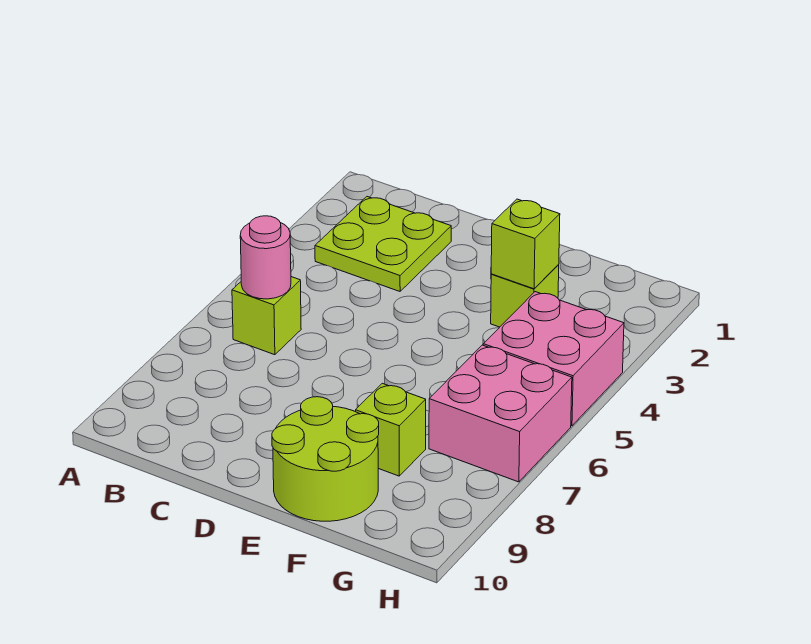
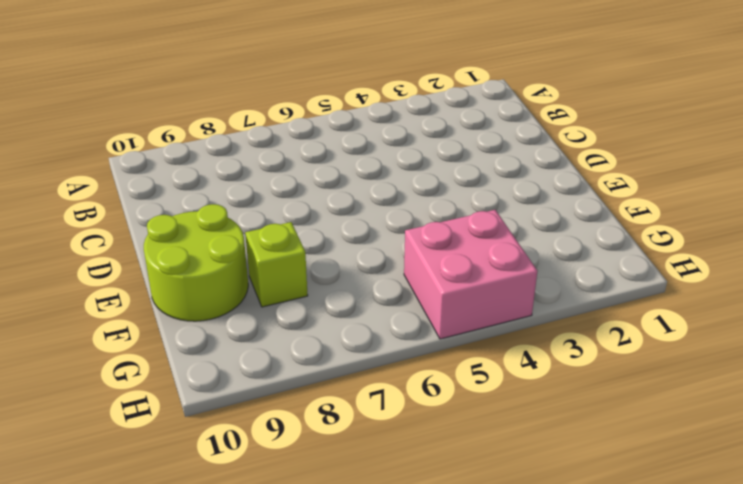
none -> lime 2x2 plate [315,197,451,291]
none -> lime 1x1 brick [232,277,301,355]

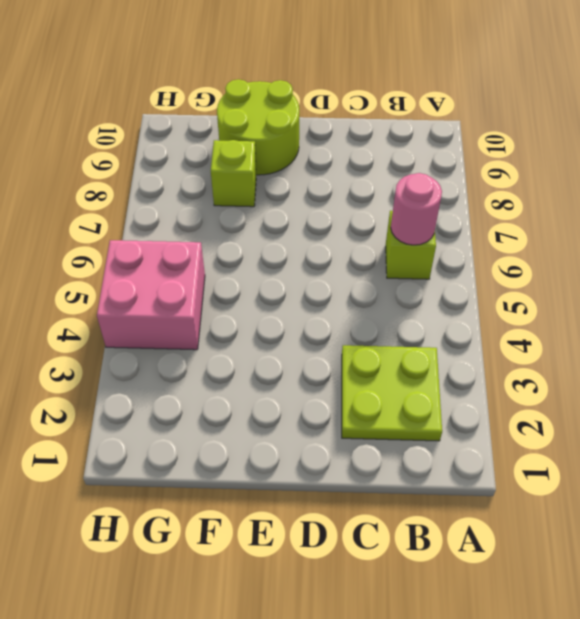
none -> lime 1x1 brick [491,265,559,327]
none -> pink 2x2 brick [429,345,572,482]

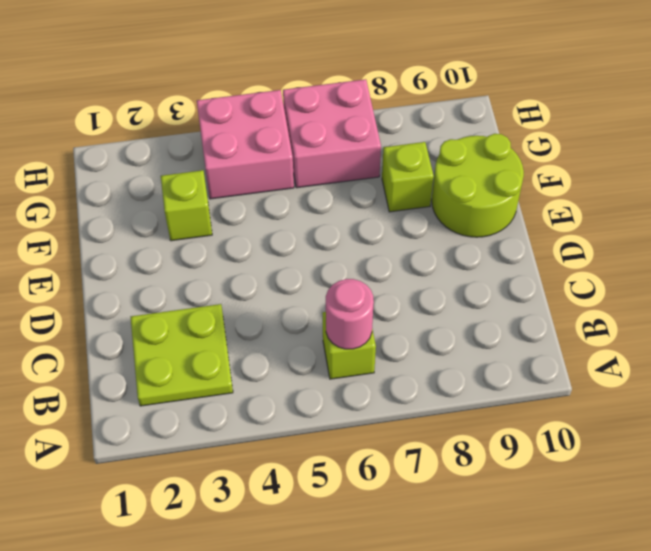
none -> lime 1x1 brick [491,199,560,289]

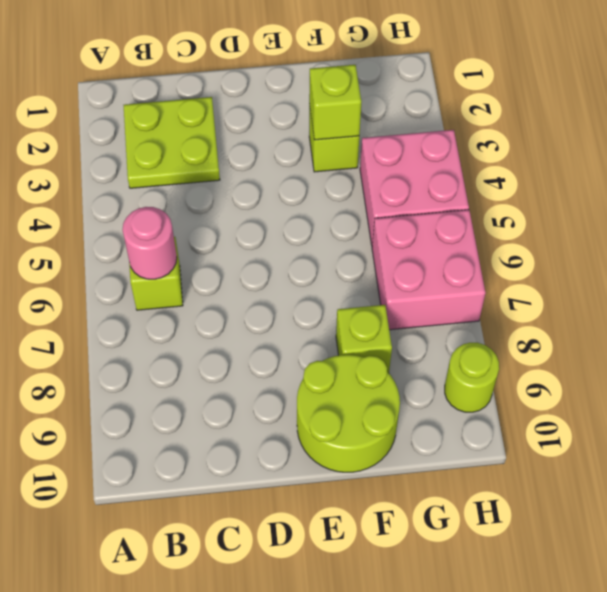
lime 1x1 round brick [445,343,499,412] -> none

